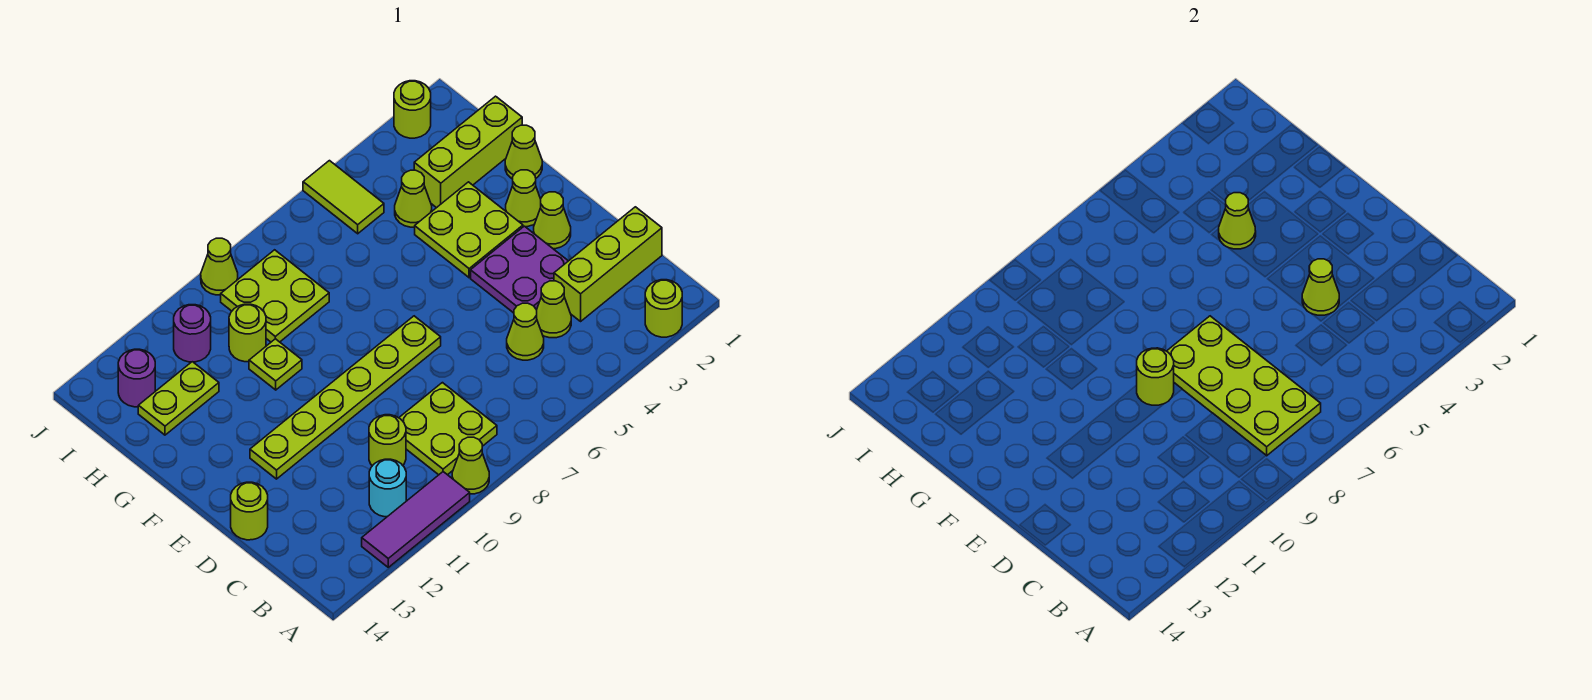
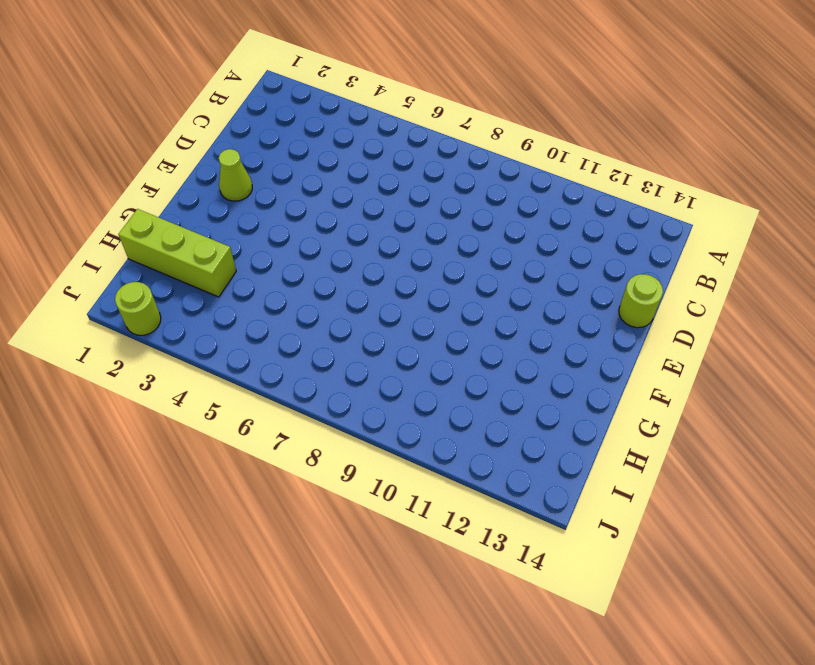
none -> lime 1x1 round brick [645,280,682,337]
none -> lime 1x1 cone [452,437,489,494]
none -> purple 1x3 tile [362,472,470,567]
none -> lime 2x2 plate [399,383,497,475]

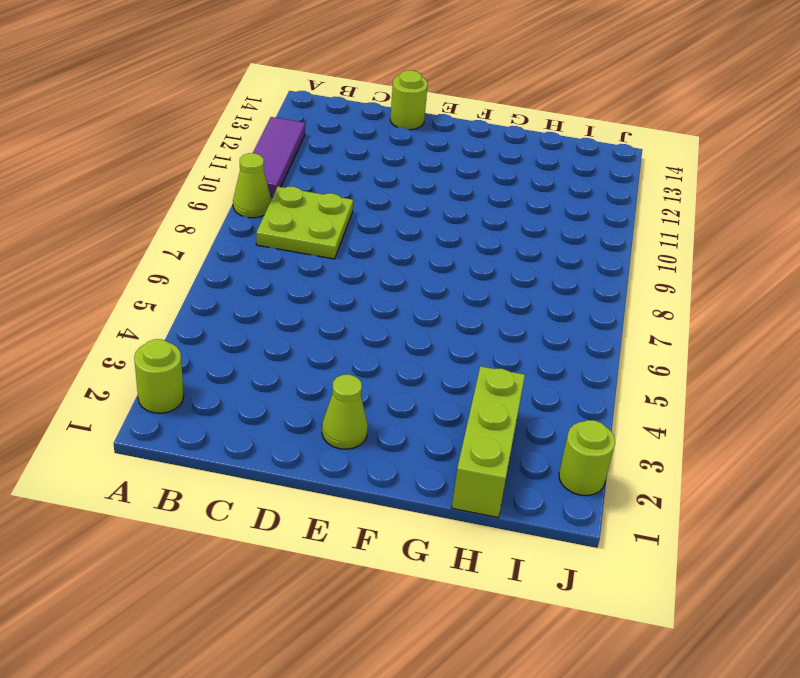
none -> cyan 1x1 round brick [369,459,406,517]
none -> lime 1x3 brick [554,207,662,321]
none -> lime 1x1 cone [537,281,571,338]
none -> lime 1x1 cone [507,303,544,360]

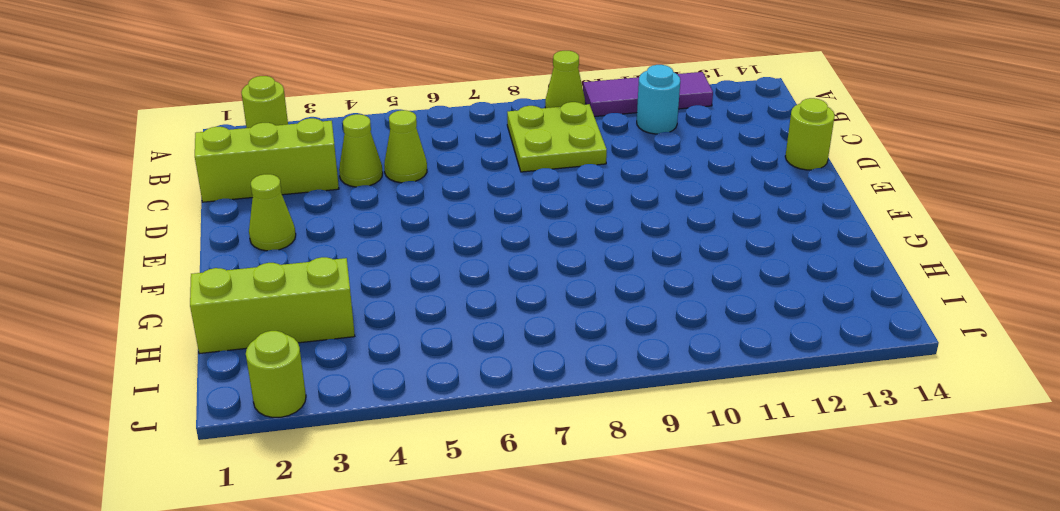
none -> lime 1x1 round brick [369,415,406,466]
none -> purple 2x2 plate [471,226,568,313]
none -> lime 1x6 plate [250,316,441,479]
none -> lime 1x1 cone [506,170,541,227]

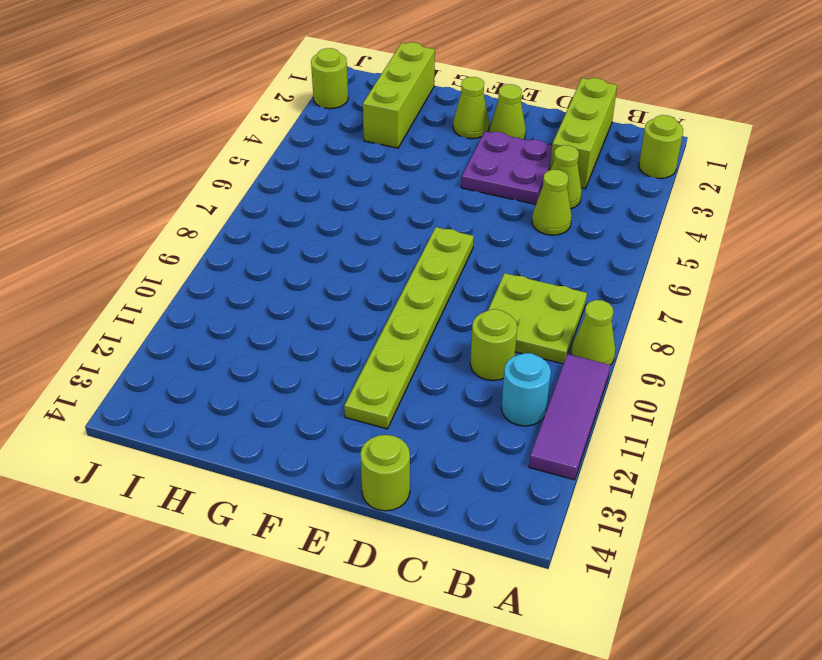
none -> lime 2x2 plate [415,182,523,278]
none -> lime 1x1 cone [505,125,542,179]
none -> lime 1x1 plate [249,339,302,390]
none -> lime 1x1 cone [395,170,432,227]

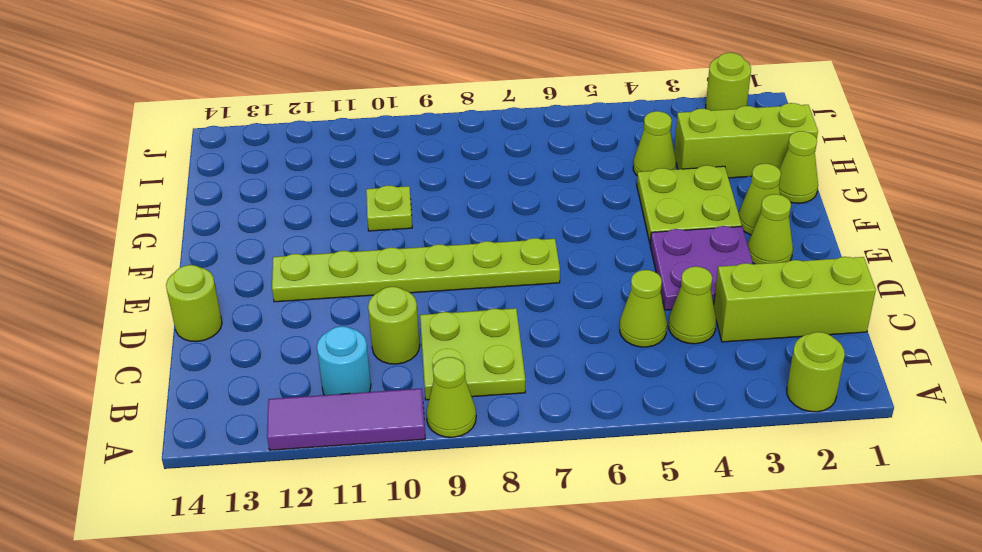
none -> lime 2x2 plate [221,250,329,342]
none -> lime 1x1 round brick [229,304,266,362]
none -> lime 1x2 plate [138,362,219,435]
none -> lime 1x2 tile [303,161,384,234]

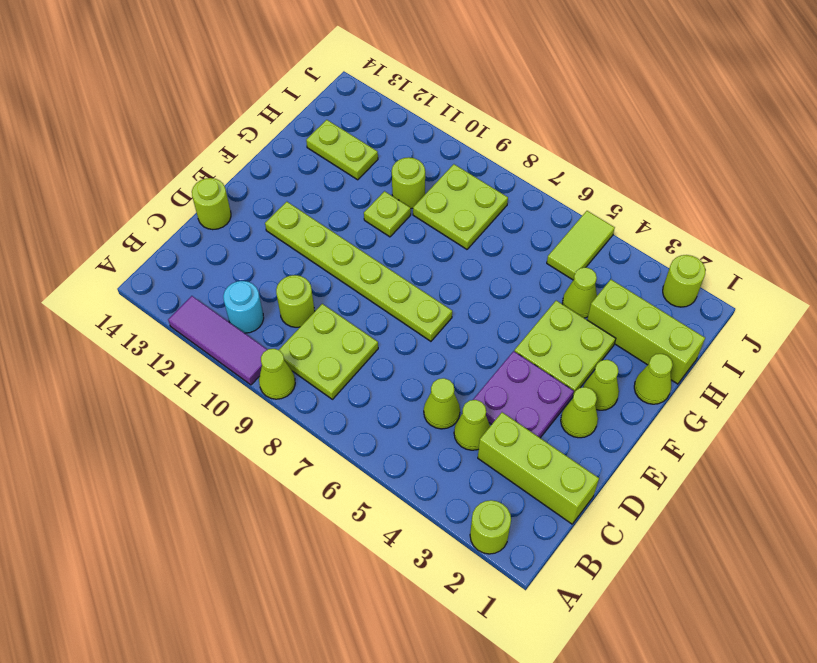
none -> purple 1x1 round brick [174,305,211,362]
none -> purple 1x1 round brick [118,349,155,407]
none -> lime 1x1 cone [201,238,238,295]
none -> lime 2x4 plate [1167,316,1321,456]

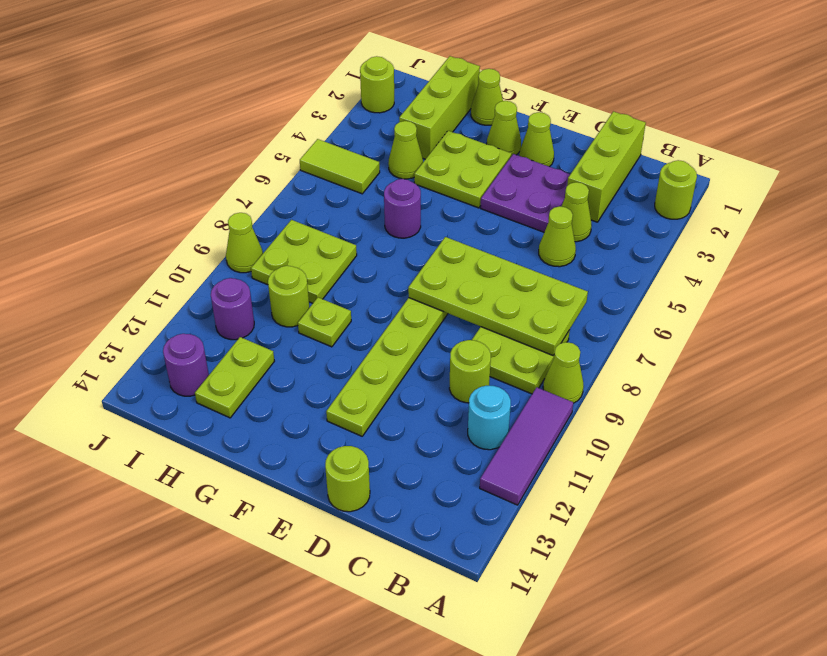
purple 1x1 round brick [384,179,421,238] -> none
none -> lime 1x1 cone [1302,259,1339,315]
none -> lime 1x1 round brick [1137,348,1174,405]
none -> lime 1x1 cone [1219,193,1256,249]

